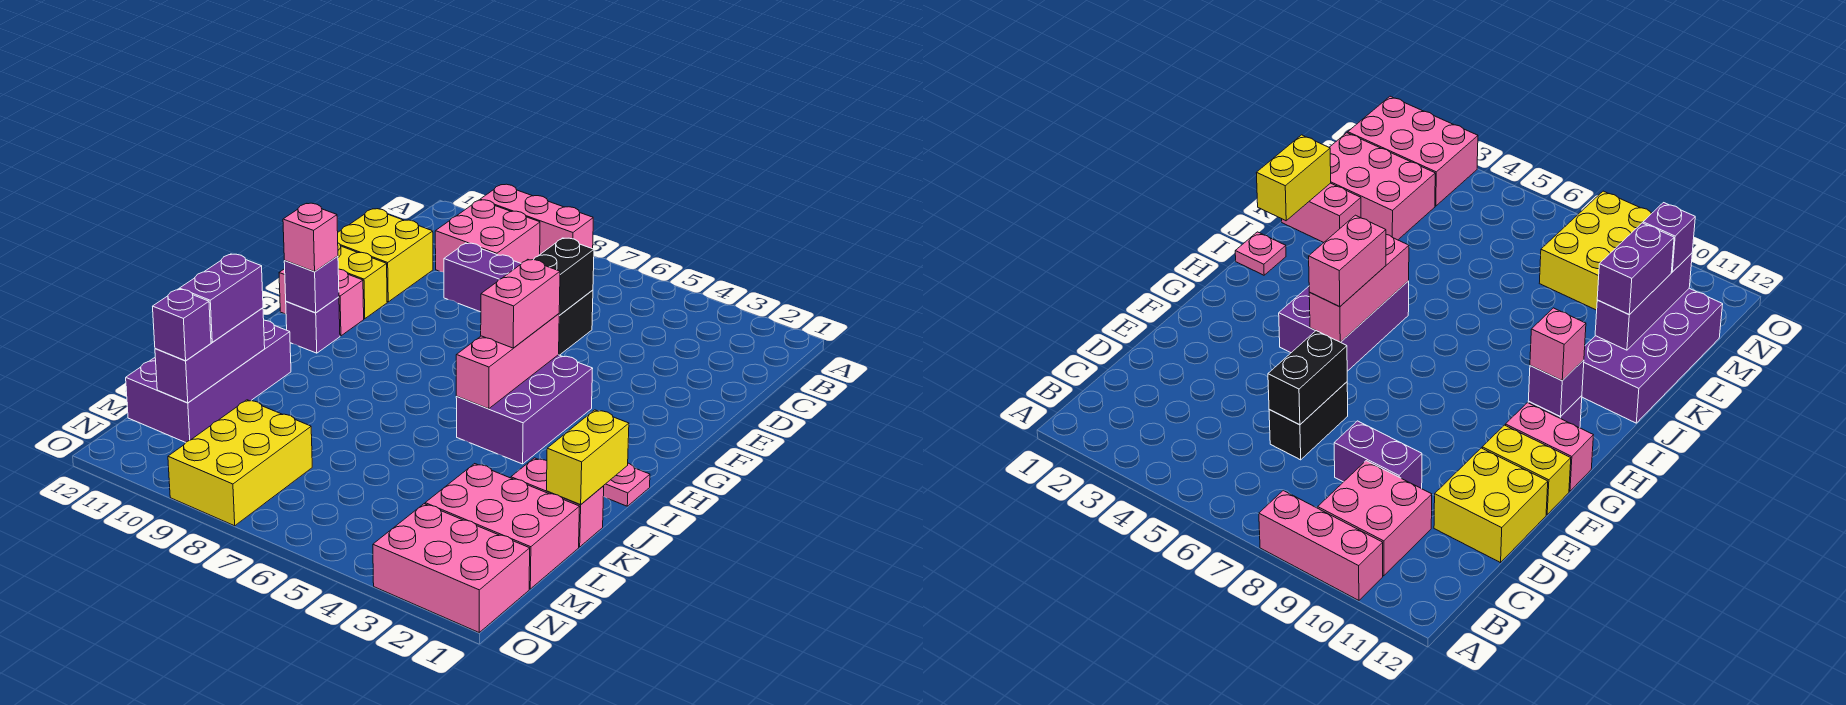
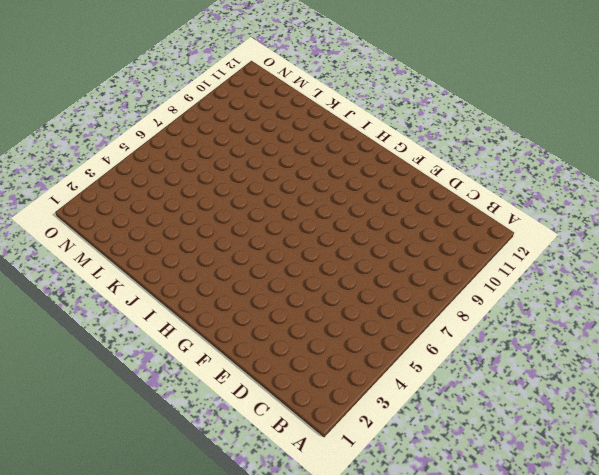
none -> pink 1x3 brick [480,184,593,254]
none -> pink 2x2 brick [435,200,540,272]
none -> black 1x2 brick [559,290,593,355]

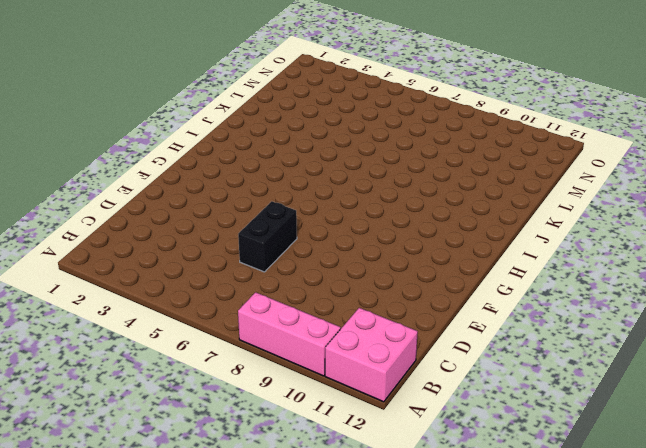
pink 2x2 brick [325,308,418,402] -> pink 2x2 brick moved to [435,200,540,272]
none -> purple 1x2 brick [444,243,521,312]
none -> yellow 2x2 brick [338,209,433,302]
none -> yellow 1x2 brick [338,243,387,319]

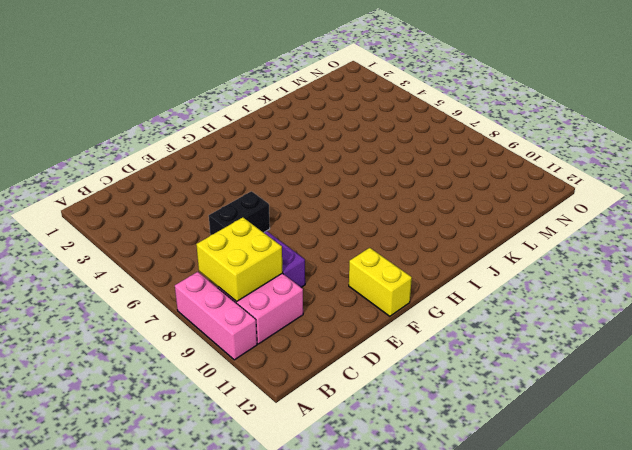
yellow 2x2 brick [196,217,283,301] -> yellow 2x2 brick moved to [338,209,433,302]
none -> purple 2x3 brick [456,355,593,464]
none -> pink 1x2 brick [279,269,364,336]
none -> purple 1x1 brick [286,297,340,353]

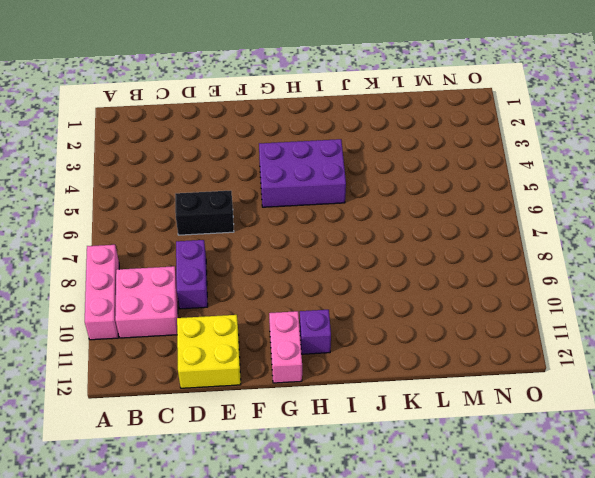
none -> yellow 1x2 brick [338,243,387,319]
none -> pink 1x1 plate [603,463,650,506]
none -> purple 2x4 brick [126,320,291,442]

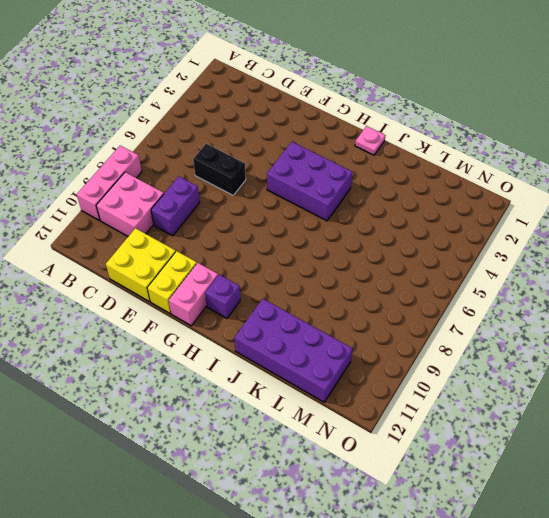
none -> pink 1x2 brick [511,458,604,547]
none -> pink 2x3 brick [425,464,580,589]
none -> yellow 2x3 brick [168,400,312,526]

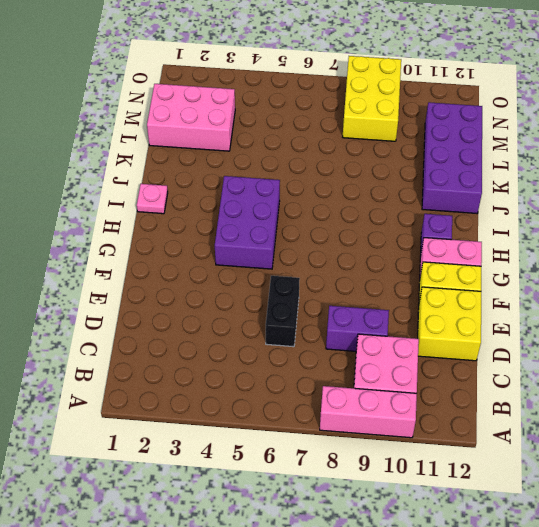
none -> pink 1x2 brick [511,458,604,547]
none -> pink 2x3 brick [373,504,530,632]
none -> black 1x2 brick [534,238,594,315]

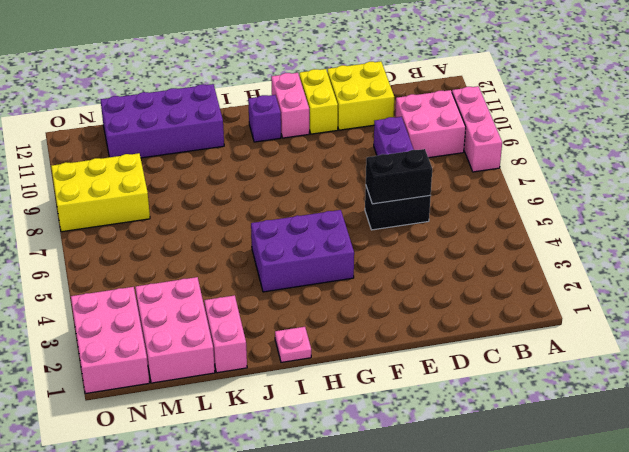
none -> pink 1x3 brick [456,314,559,409]
none -> purple 1x1 brick [284,256,339,313]
none -> yellow 1x2 brick [546,410,629,505]

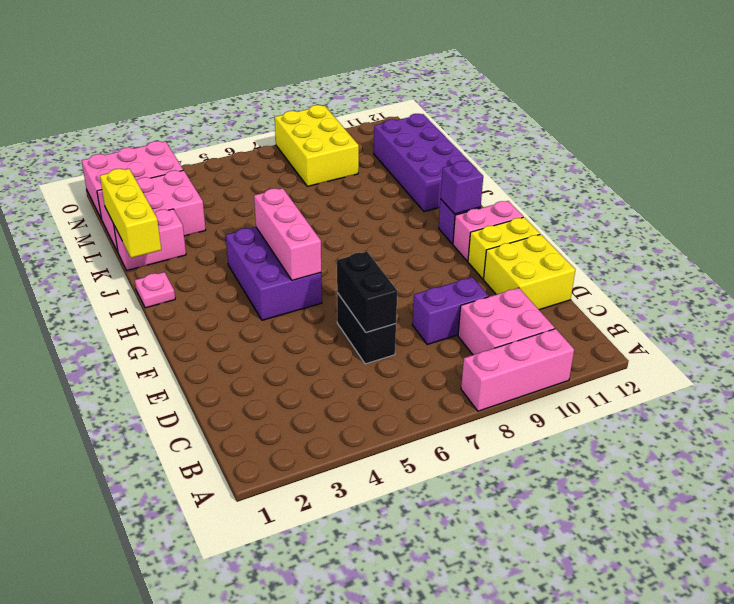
yellow 1x3 brick [100,169,161,258] -> yellow 1x2 brick [546,410,629,505]
none -> purple 1x3 brick [155,308,265,403]
none -> pink 1x2 brick [481,259,560,348]
none -> pink 1x1 brick [283,203,338,272]

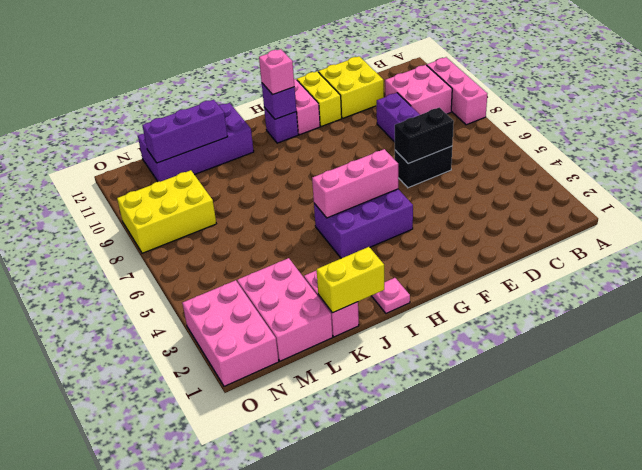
none -> pink 1x2 brick [481,259,560,348]
none -> purple 1x2 brick [179,254,263,342]
none -> purple 1x1 brick [153,289,211,361]

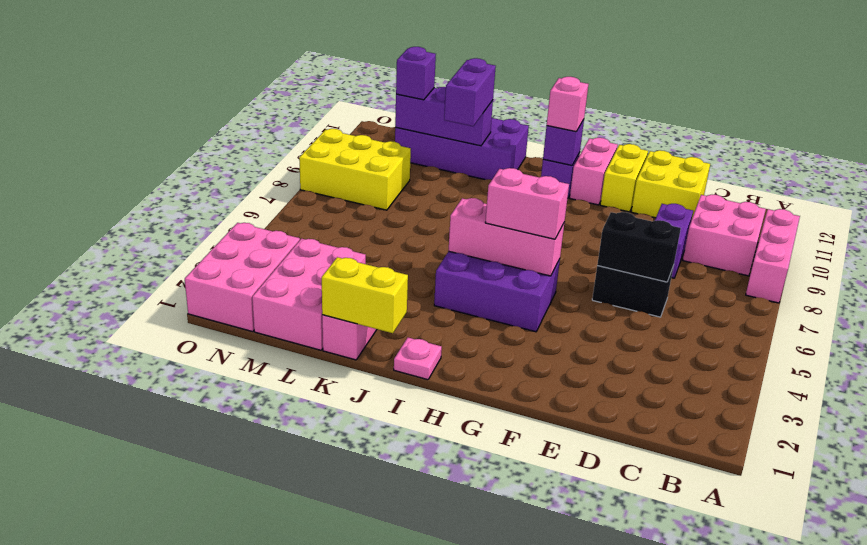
purple 1x2 brick [444,58,496,126] -> purple 1x2 brick turned to [179,254,263,342]

